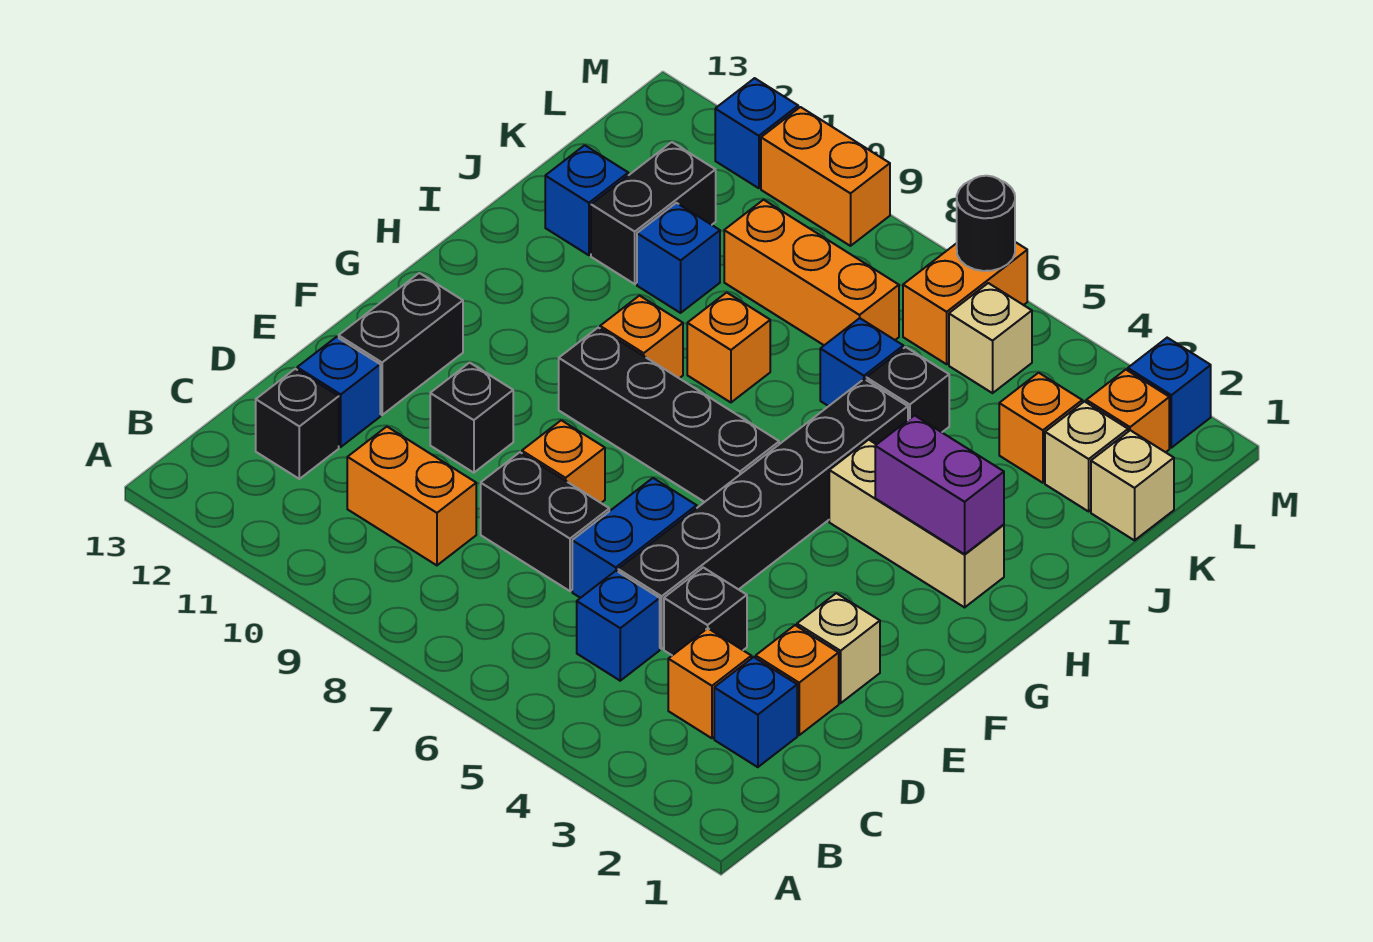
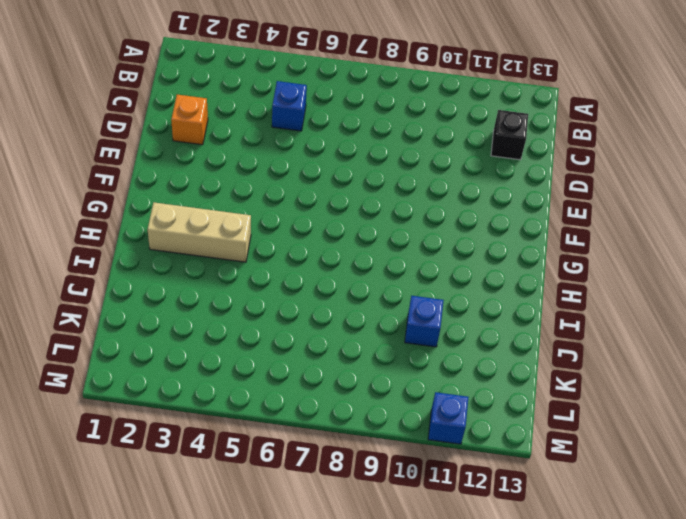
none -> blue 1x1 brick [714,657,797,767]
none -> orange 1x1 brick [668,628,751,738]
none -> orange 1x2 brick [347,427,476,565]
none -> black 1x1 brick [664,568,747,655]

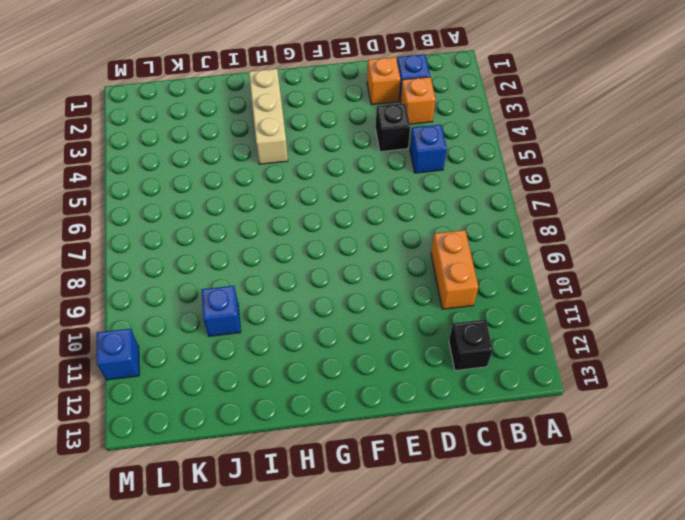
none -> black 1x6 brick [618,379,908,649]
none -> blue 1x2 brick [572,478,697,598]
none -> black 1x2 brick [481,452,609,591]
none -> blue 1x1 brick [297,337,380,447]

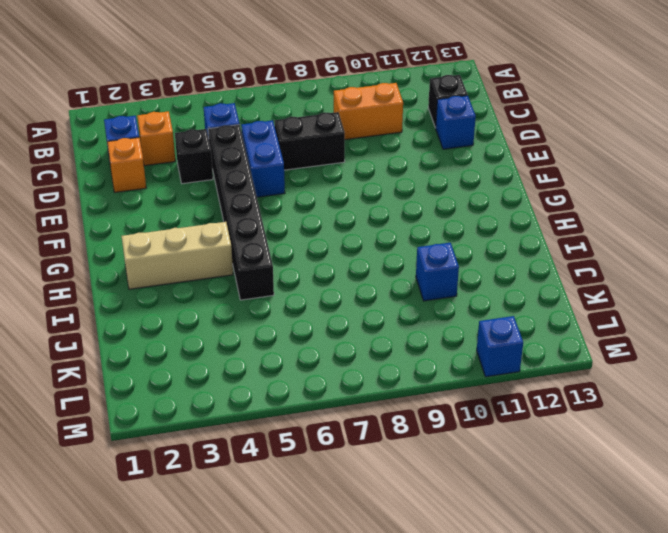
none -> tan 1x1 brick [797,593,880,703]
none -> orange 1x1 brick [522,420,605,503]
none -> black 1x1 brick [430,363,513,473]
none -> black 1x2 brick [339,273,463,415]

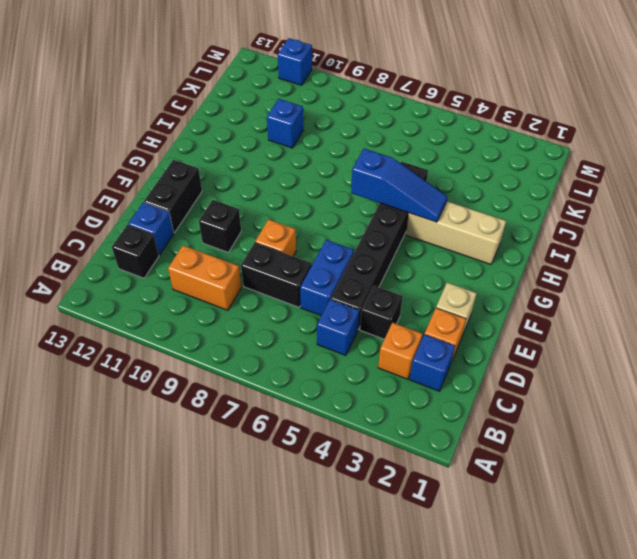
blue 1x3 slope [351,149,448,222] -> none
none -> black 1x4 brick [559,328,779,502]
none -> orange 1x1 brick [600,296,683,378]
none -> orange 1x1 brick [687,292,770,402]
none -> black 1x1 brick [866,347,949,432]

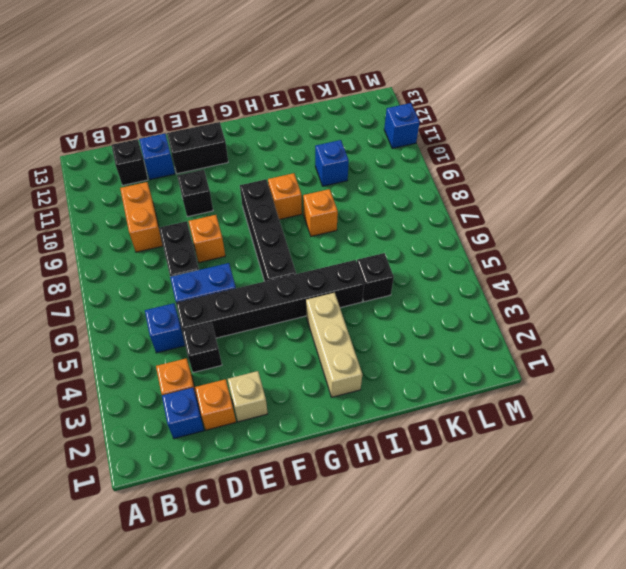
none -> blue 1x1 brick [820,318,903,406]
none -> black 1x2 brick [591,142,716,284]
none -> blue 1x1 brick [545,145,628,255]
none -> tan 1x1 brick [1091,430,1174,540]

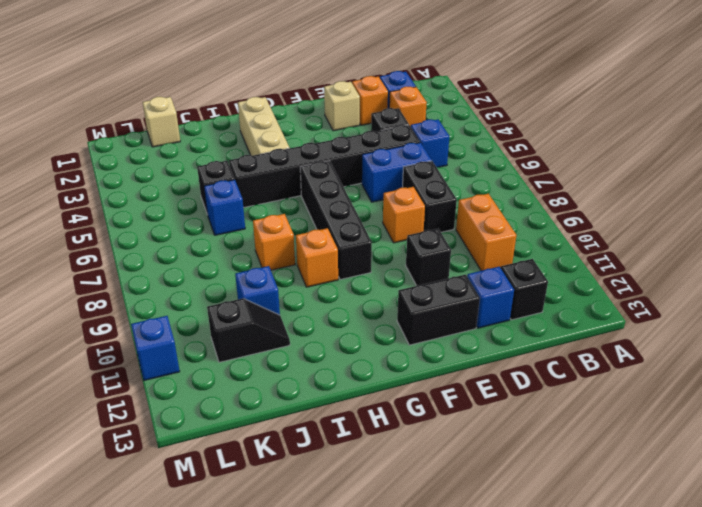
black 1x2 slope [207,298,290,362] -> black 1x2 brick [591,142,716,284]
none -> blue 1x1 brick [545,145,628,255]
none -> tan 1x1 brick [1045,402,1128,511]
none -> orange 1x1 brick [999,373,1082,483]
none -> orange 1x3 brick [724,200,899,345]

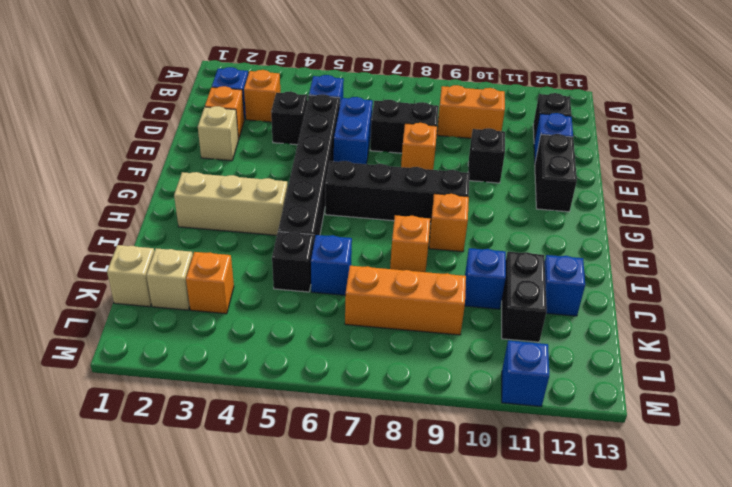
none -> orange 1x1 brick [1086,370,1169,452]
none -> tan 1x1 brick [949,283,1032,393]
none -> orange 1x2 brick [903,242,1027,364]
none -> blue 1x1 brick [1128,338,1211,448]

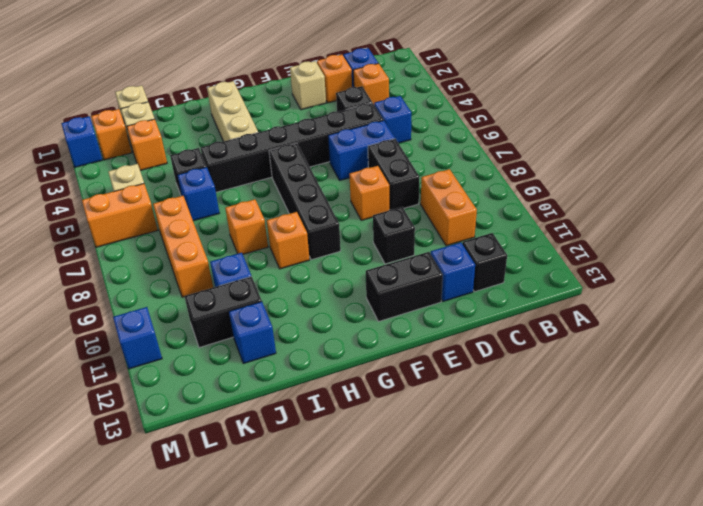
none -> orange 1x2 brick [761,107,890,246]
none -> purple 1x2 brick [875,415,1004,554]
none -> black 1x1 round brick [957,176,1015,271]

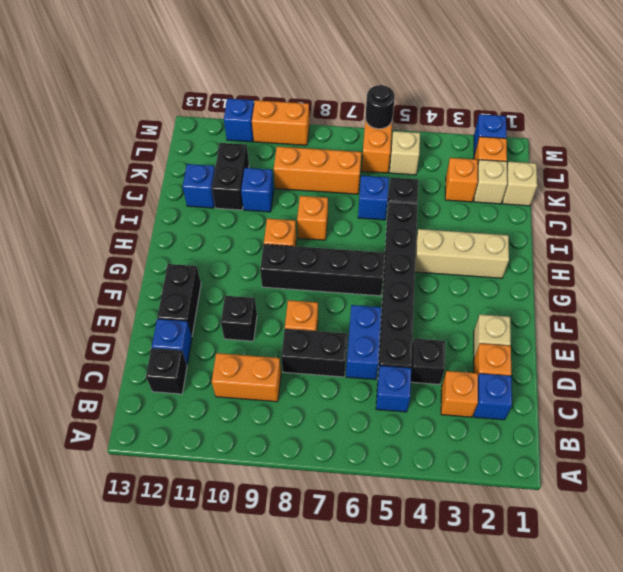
none -> purple 1x2 brick [875,415,1004,554]

